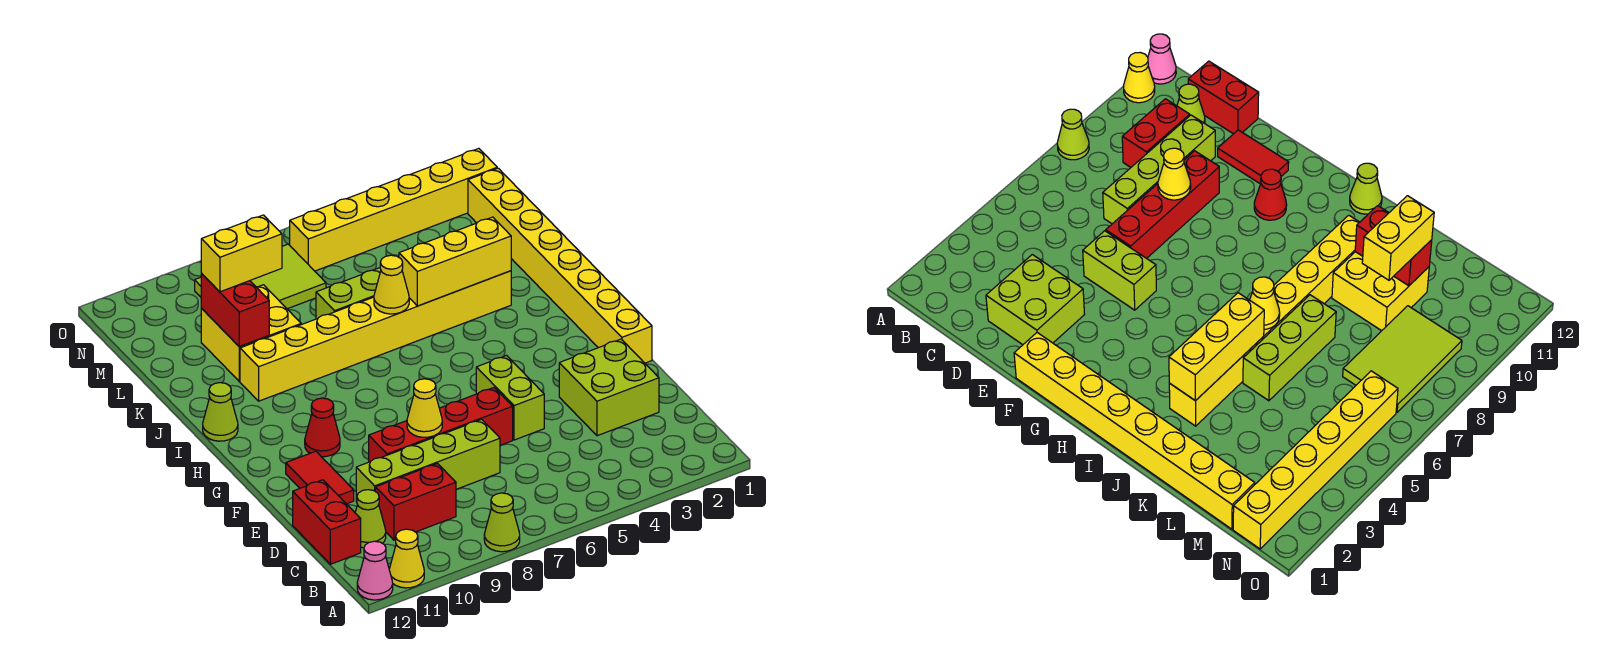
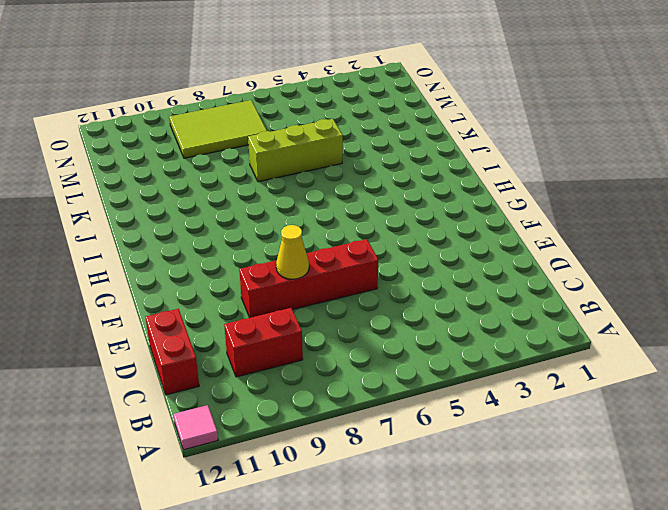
pink 1x1 tile [173,405,218,450] -> pink 1x1 cone [357,541,393,600]
none -> lime 1x1 cone [484,493,520,552]
none -> yellow 1x1 cone [389,529,424,588]
none -> lime 1x1 cone [355,490,386,548]

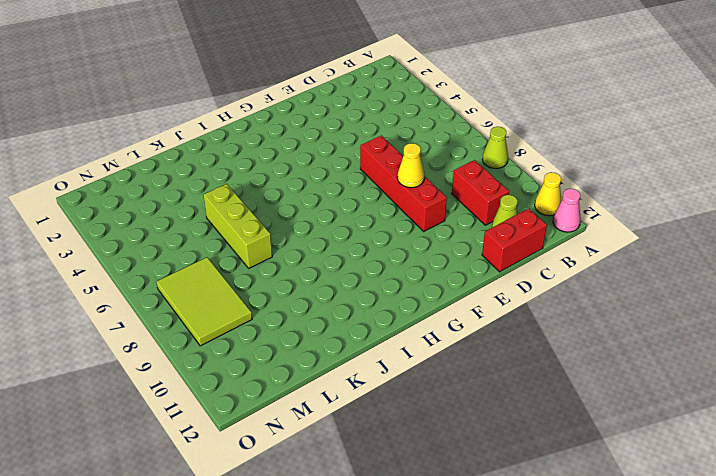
none -> lime 2x2 brick [559,339,659,436]
none -> lime 1x4 brick [356,419,500,502]
none -> lime 1x2 brick [476,356,544,440]

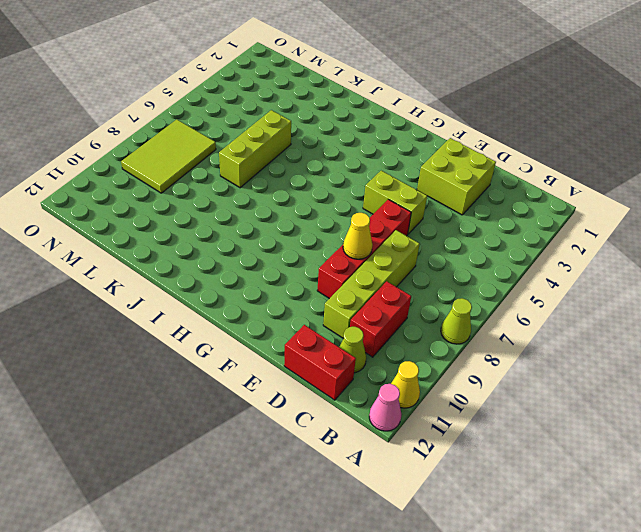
none -> red 1x2 tile [286,451,354,504]
none -> yellow 1x8 brick [468,168,652,363]
none -> red 1x1 cone [305,398,340,457]

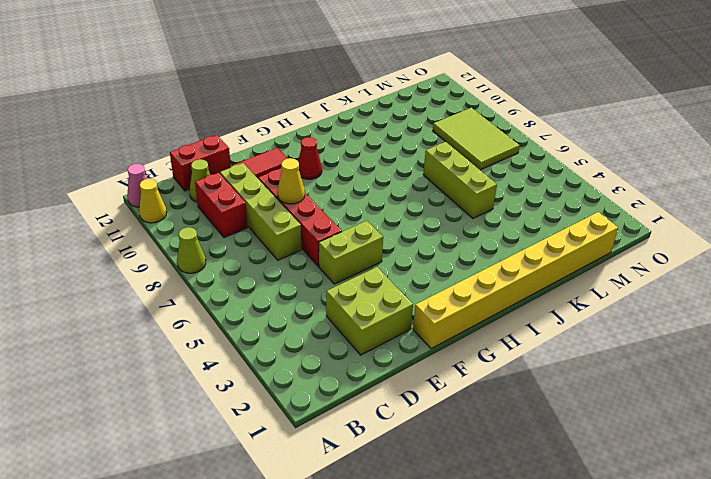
none -> lime 1x1 cone [203,383,238,441]
none -> yellow 1x8 brick [240,271,511,401]
none -> yellow 2x2 brick [201,285,301,381]

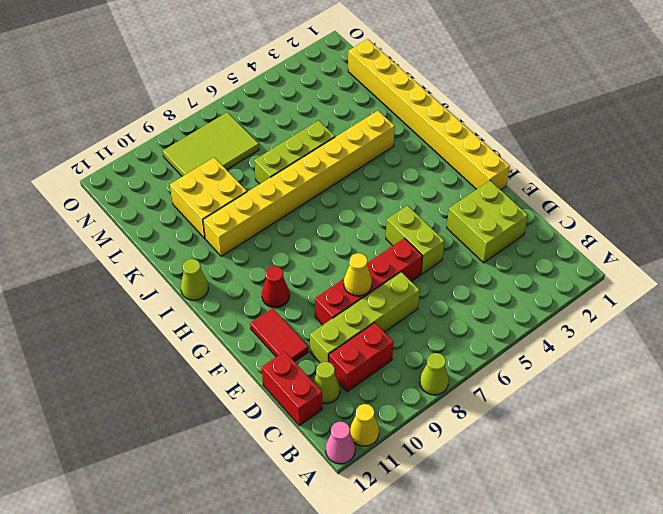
none -> yellow 1x6 brick [290,148,497,271]
none -> yellow 1x3 brick [399,217,511,306]
none -> yellow 1x1 cone [374,255,409,314]

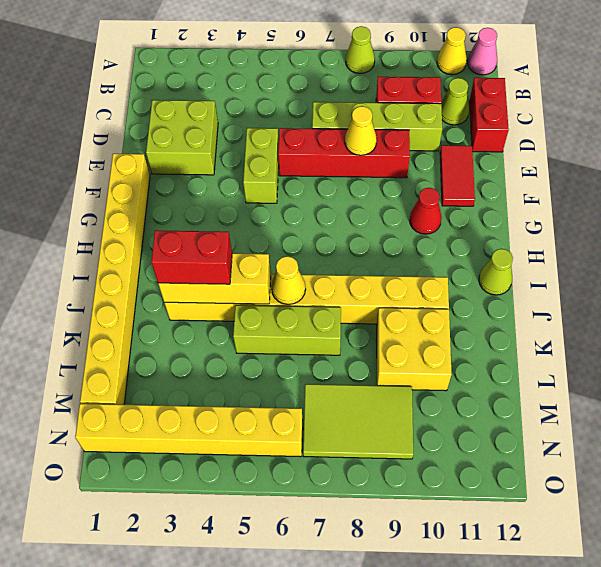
red 1x2 brick [151,230,232,284] -> red 1x2 brick turned to [201,274,269,347]
none -> yellow 1x2 brick [201,215,282,292]

